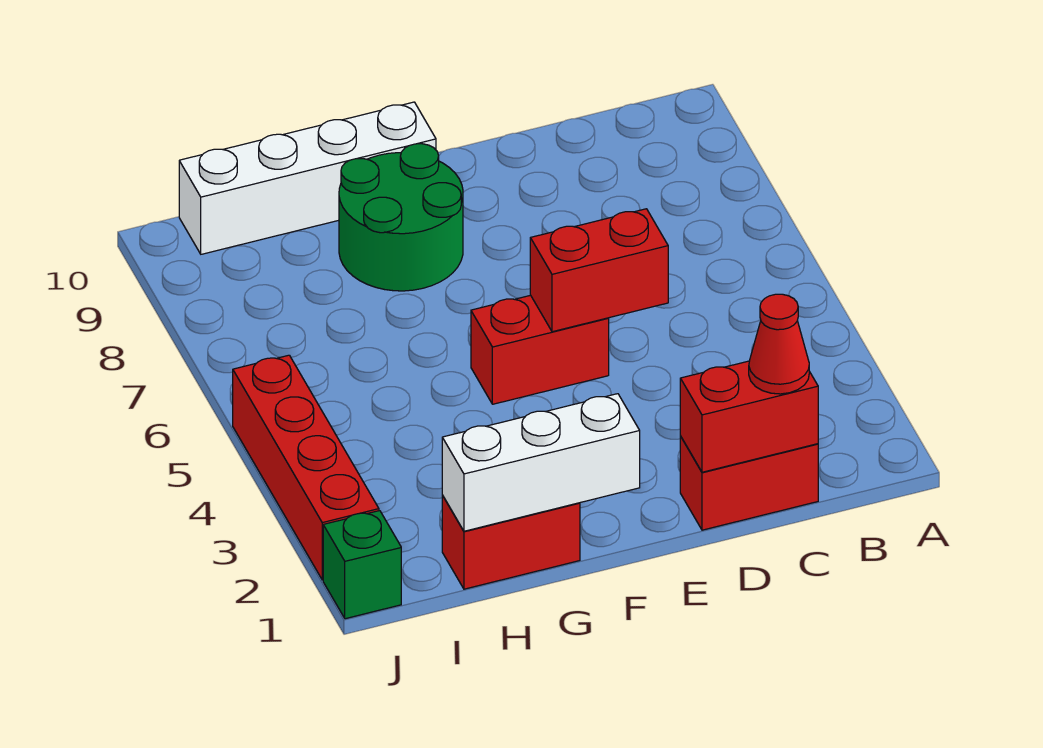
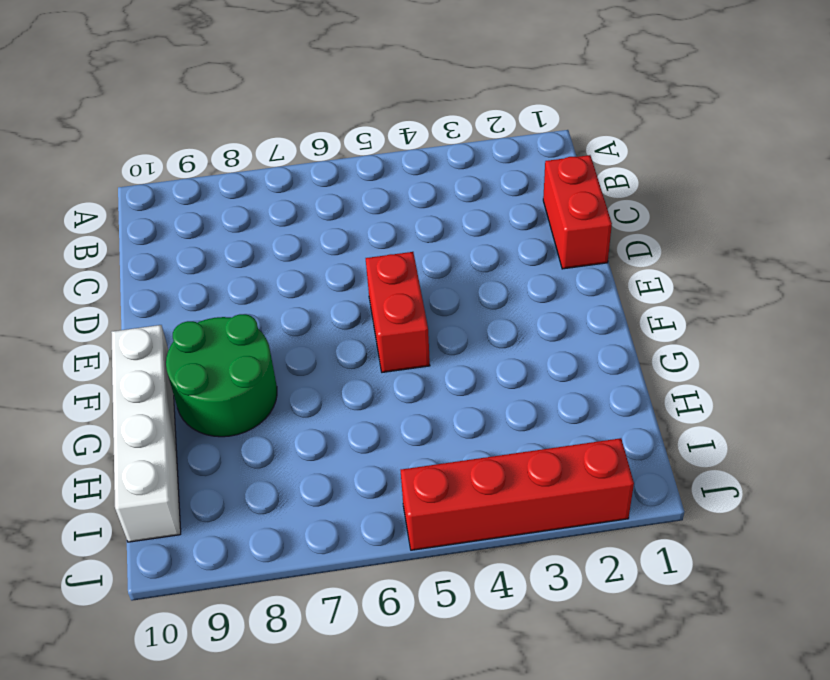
none -> red 1x2 brick [442,495,580,589]
none -> green 1x1 brick [323,511,401,619]

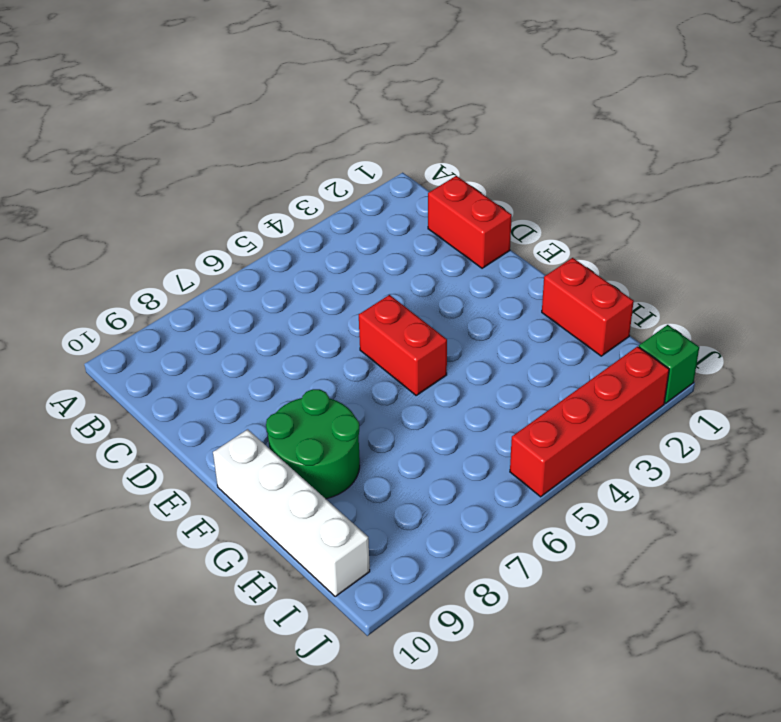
none -> red 1x2 brick [680,361,818,472]
none -> red 1x2 brick [530,209,668,332]

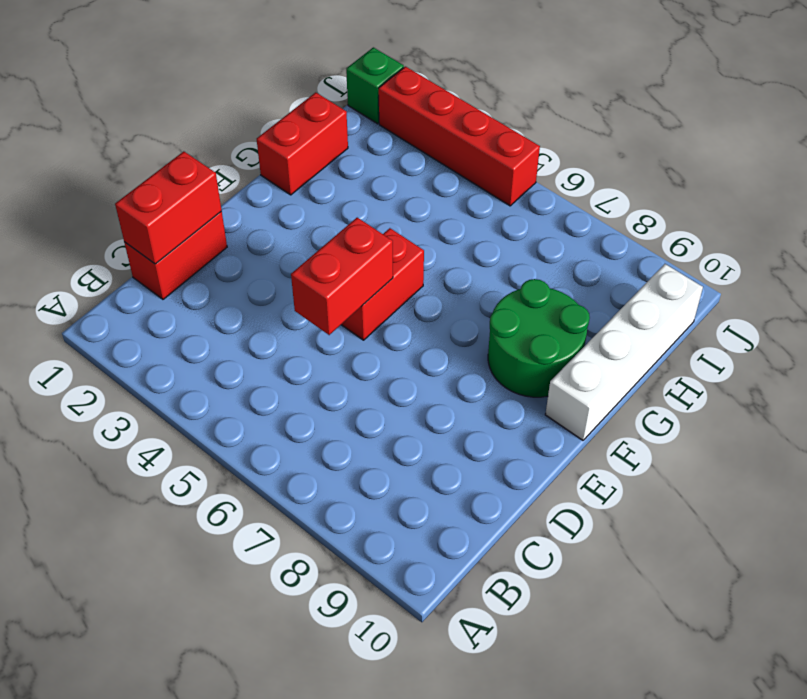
none -> white 1x3 brick [442,394,640,531]
none -> red 1x1 cone [749,294,809,394]

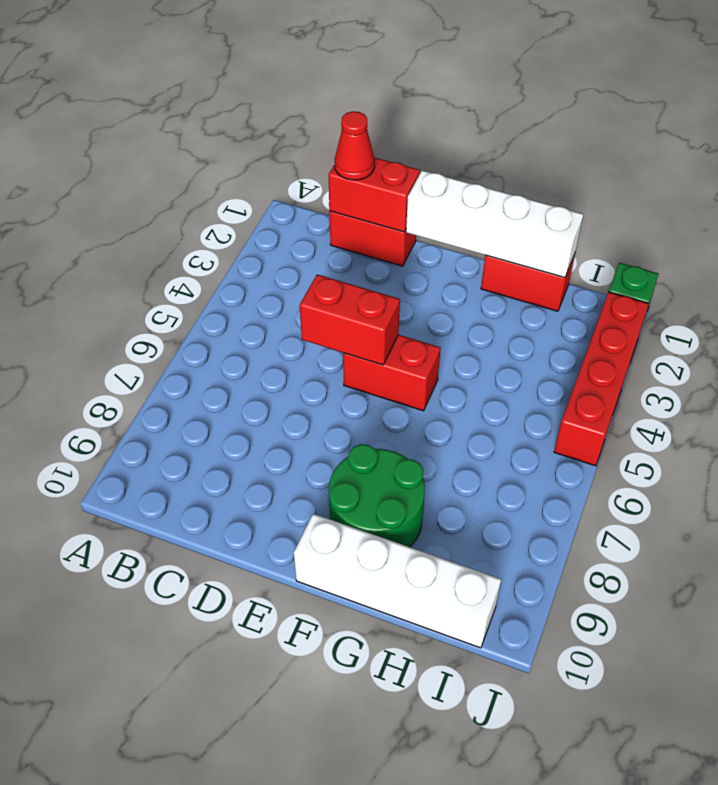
white 1x4 brick [406,170,583,277] -> white 1x3 brick [442,394,640,531]

